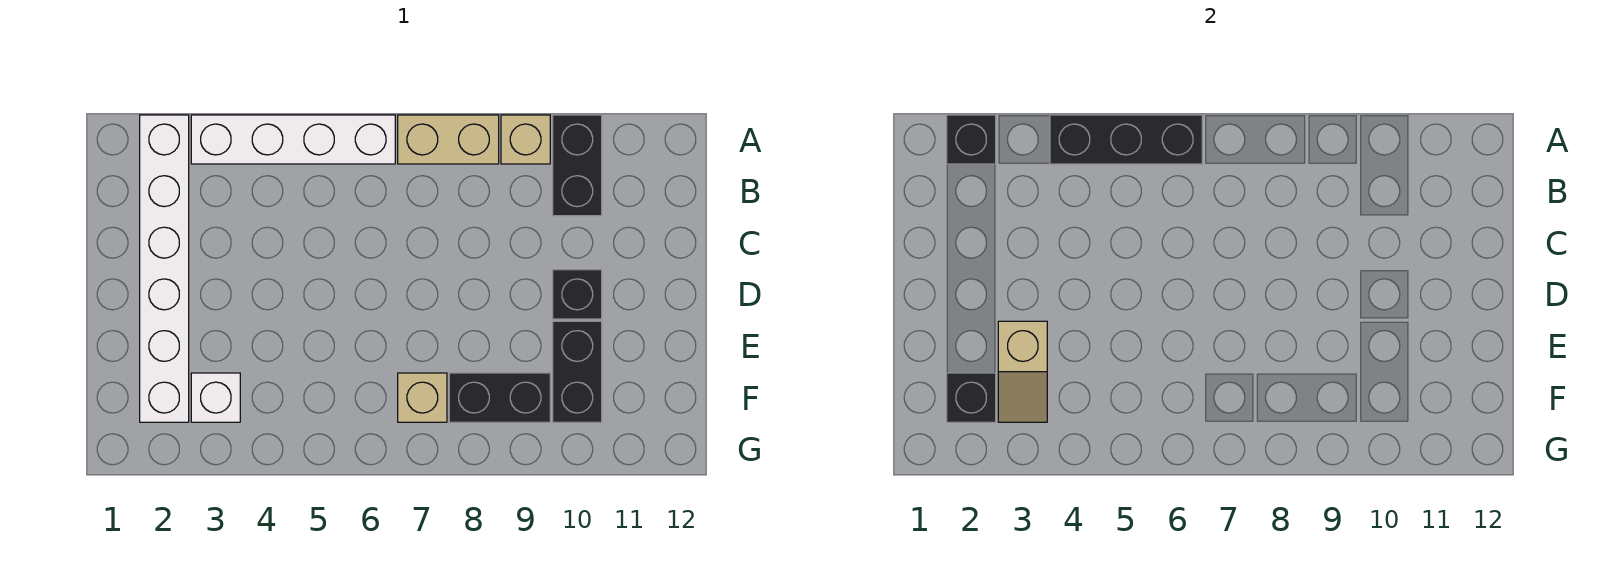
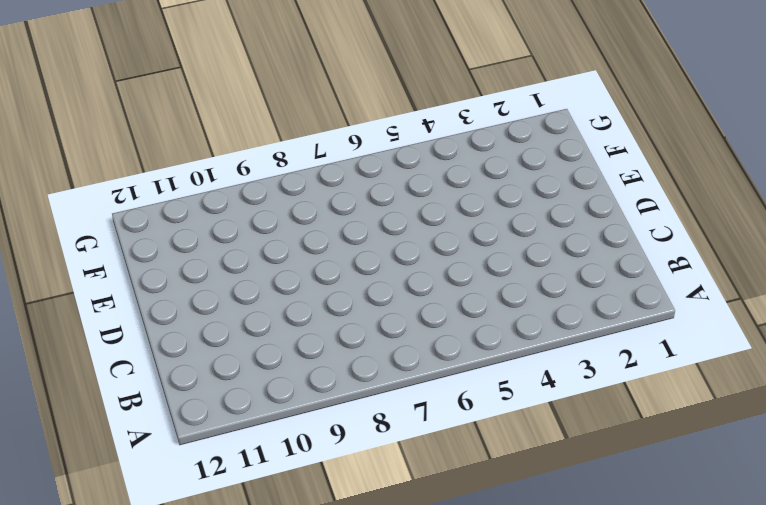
none -> white 1x6 brick [140,115,189,422]
none -> white 1x4 brick [191,115,395,164]
none -> tan 1x2 brick [398,115,499,164]

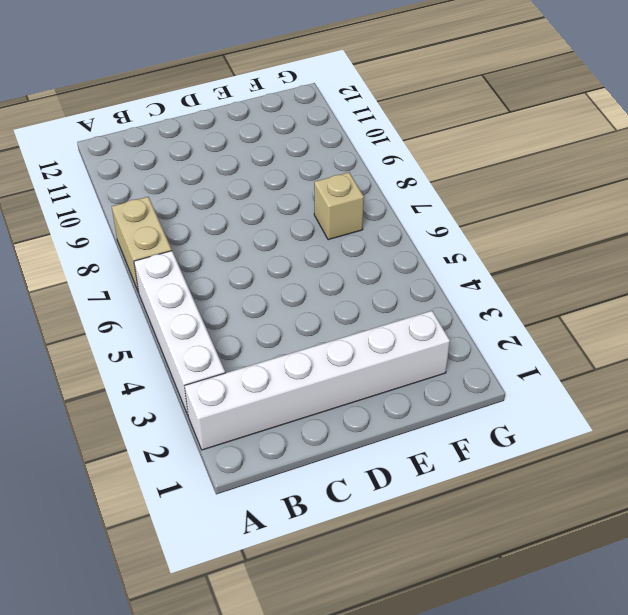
none -> tan 1x1 brick [501,115,550,164]
none -> black 1x2 brick [553,115,602,216]
none -> black 1x1 brick [553,270,602,319]

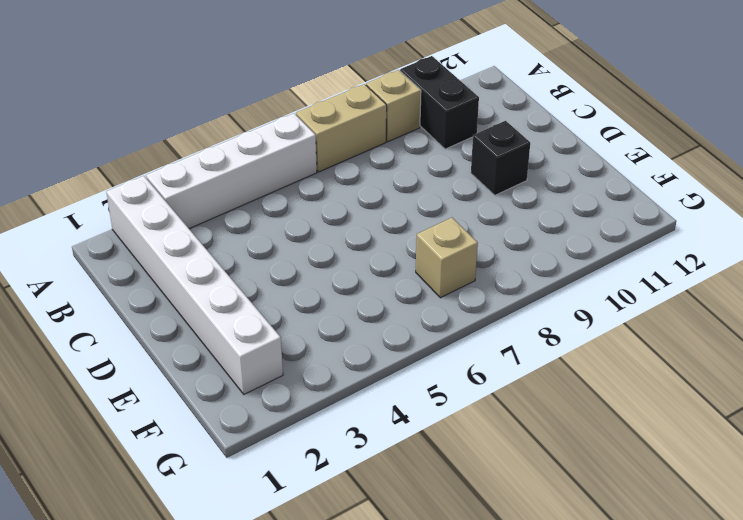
none -> black 1x2 brick [553,321,602,422]
none -> white 1x1 brick [191,373,240,422]
none -> black 1x2 brick [449,373,550,422]

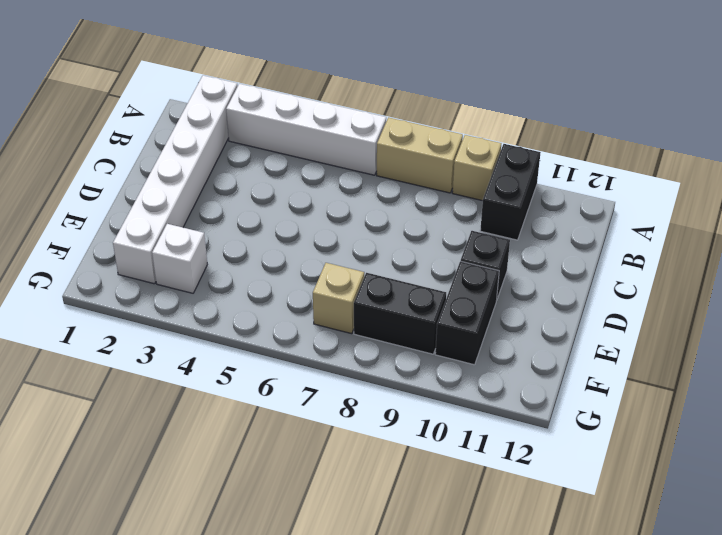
none -> black 1x1 brick [947,115,996,164]
none -> black 1x3 brick [1050,115,1202,164]
none -> tan 1x2 slope [998,321,1047,422]

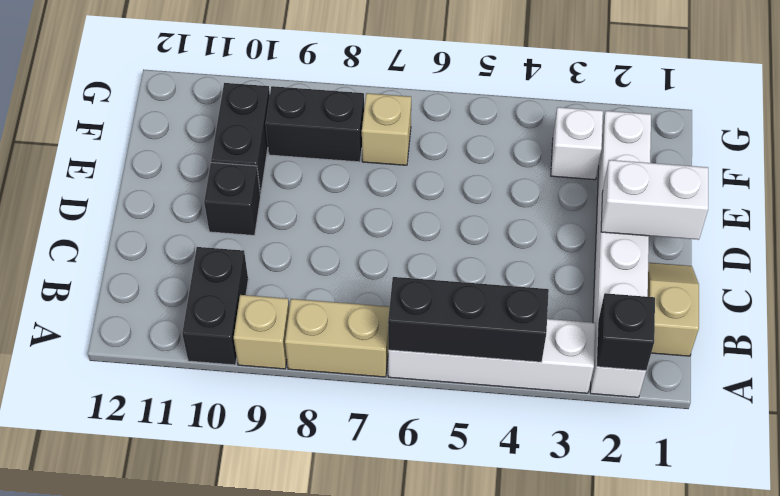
tan 1x2 slope [648,263,699,356] -> tan 1x2 slope moved to [998,321,1047,422]
white 1x2 brick [601,160,708,240] -> none
none -> black 1x1 brick [947,373,996,422]

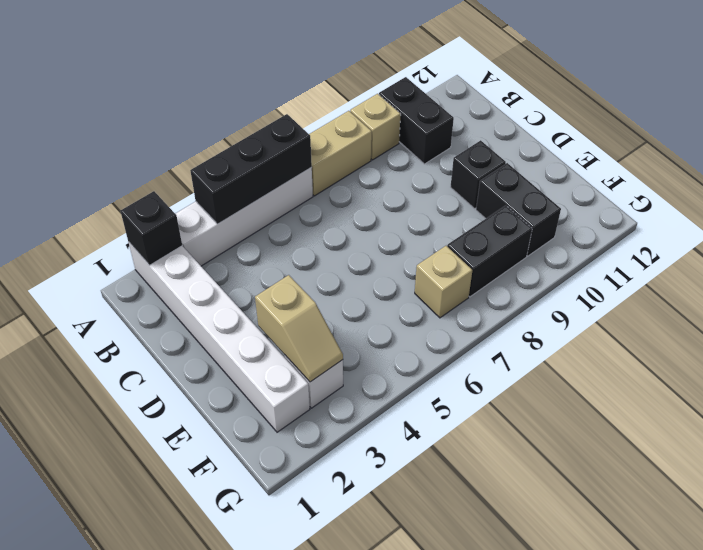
none -> black 1x1 brick [947,373,996,422]

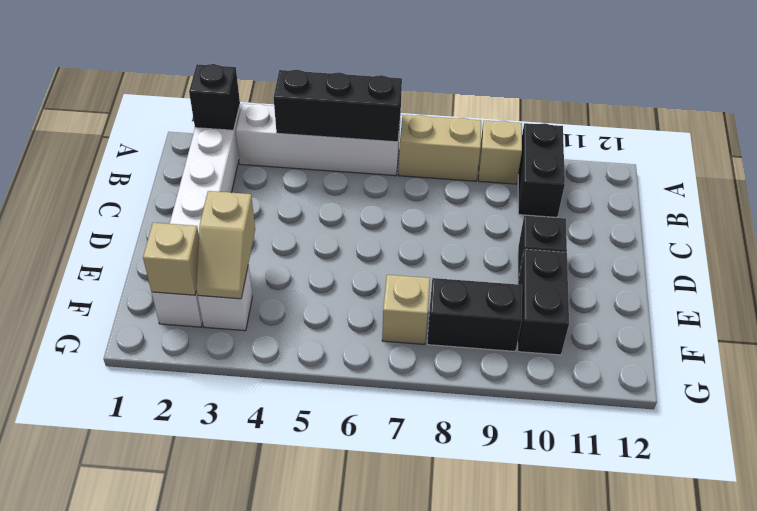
tan 1x1 brick [143,223,199,295] -> black 1x1 brick [947,373,996,422]

